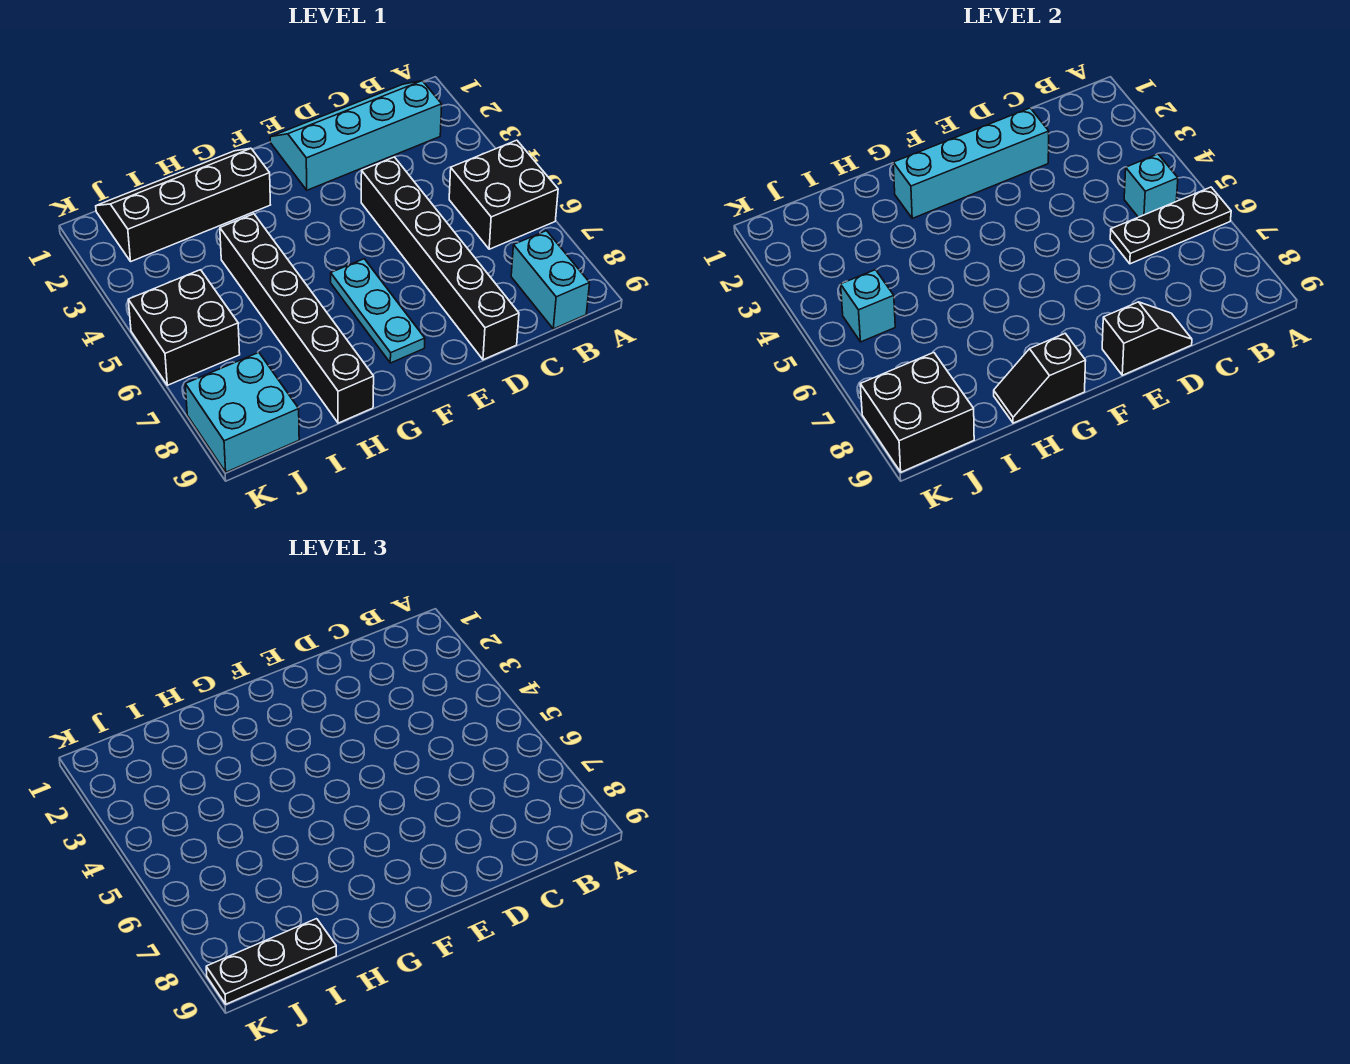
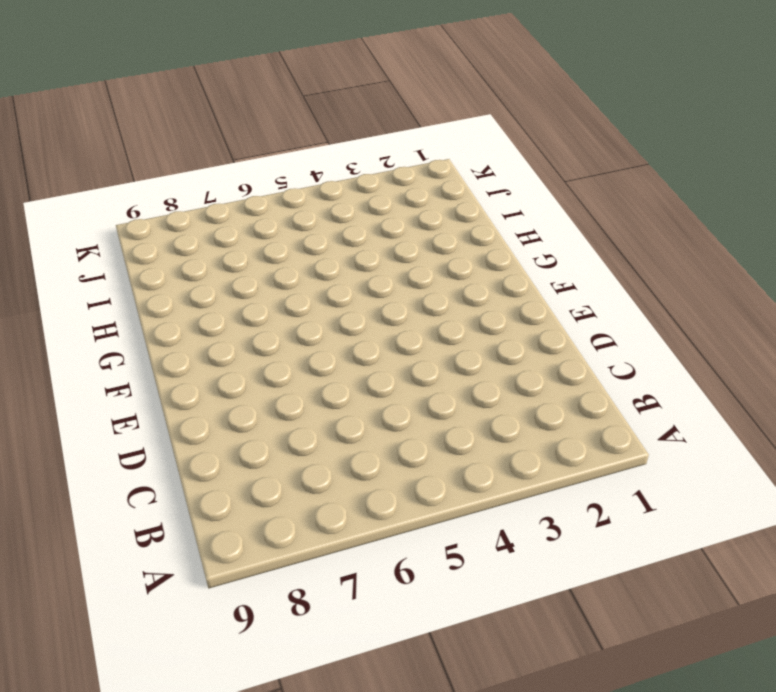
none -> black 2x2 brick [449,140,558,249]
none -> cyan 2x4 slope [270,81,442,190]
none -> cyan 1x2 brick [511,231,590,329]

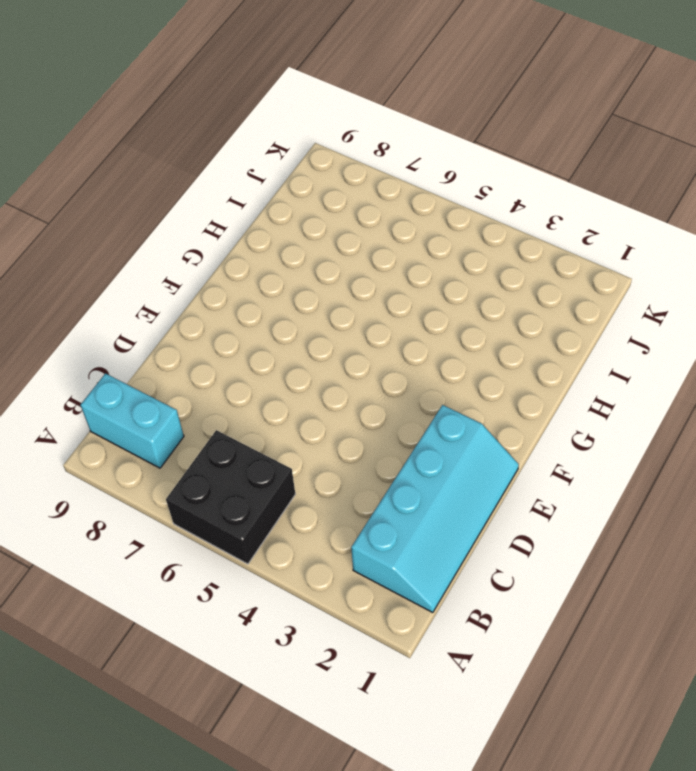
none -> black 1x6 brick [361,157,519,360]
none -> cyan 1x3 plate [331,259,425,363]
none -> black 2x4 slope [96,148,270,261]

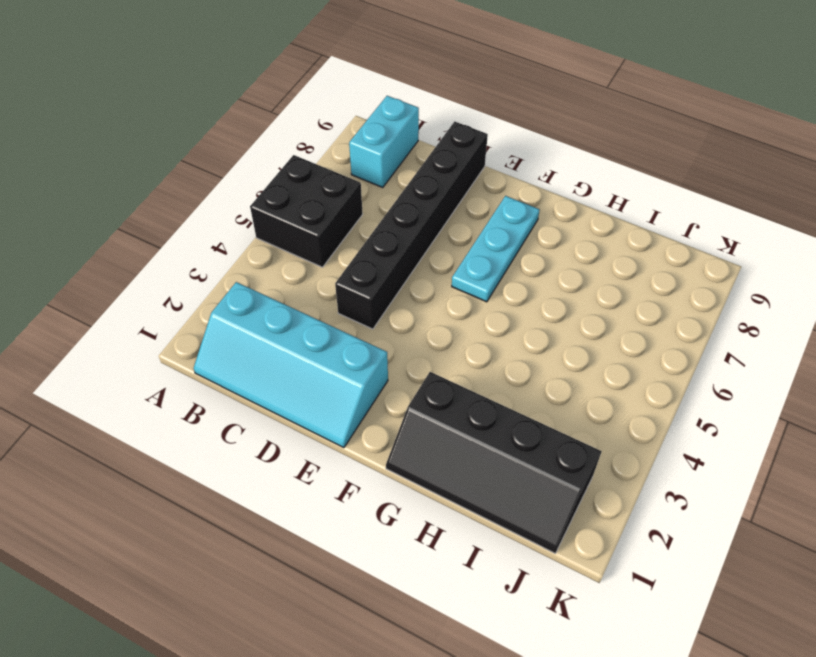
none -> black 1x6 brick [220,214,374,423]
none -> black 2x2 brick [128,270,240,385]
none -> cyan 2x2 brick [185,353,299,472]

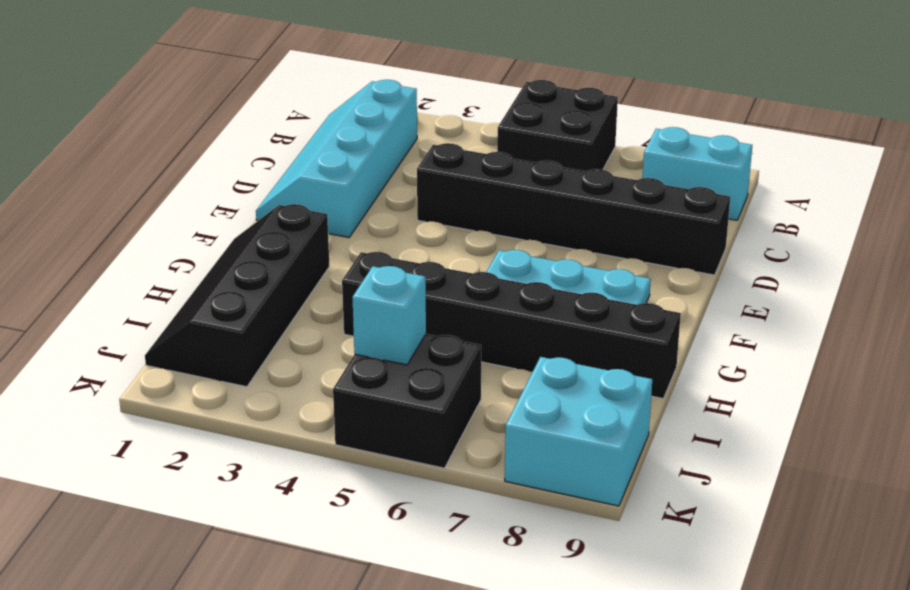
none -> black 1x3 plate [1110,187,1231,264]
none -> cyan 1x1 brick [1124,154,1178,217]
none -> cyan 1x4 brick [893,108,1049,218]

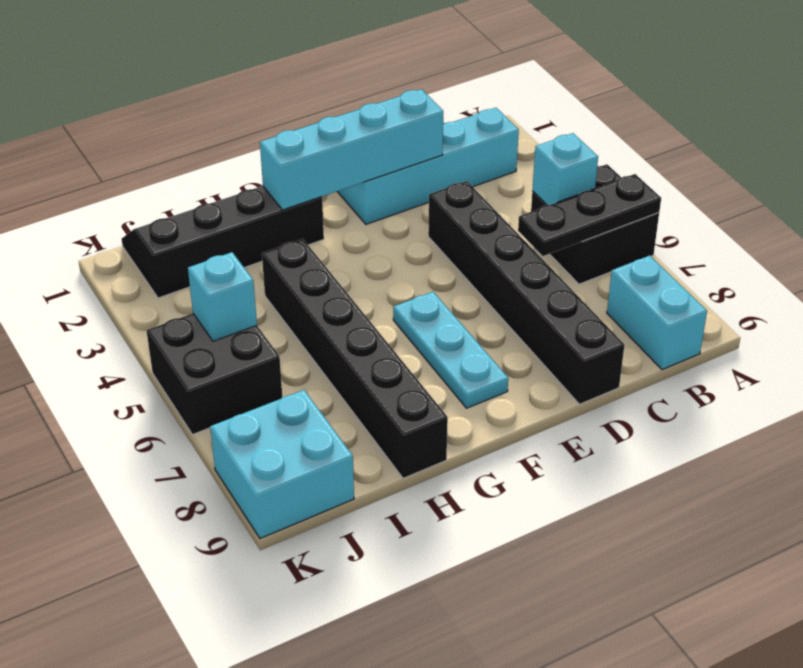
none -> black 1x2 slope [1102,302,1192,375]
none -> black 1x2 slope [994,334,1086,423]
none -> black 2x2 brick [860,353,974,472]

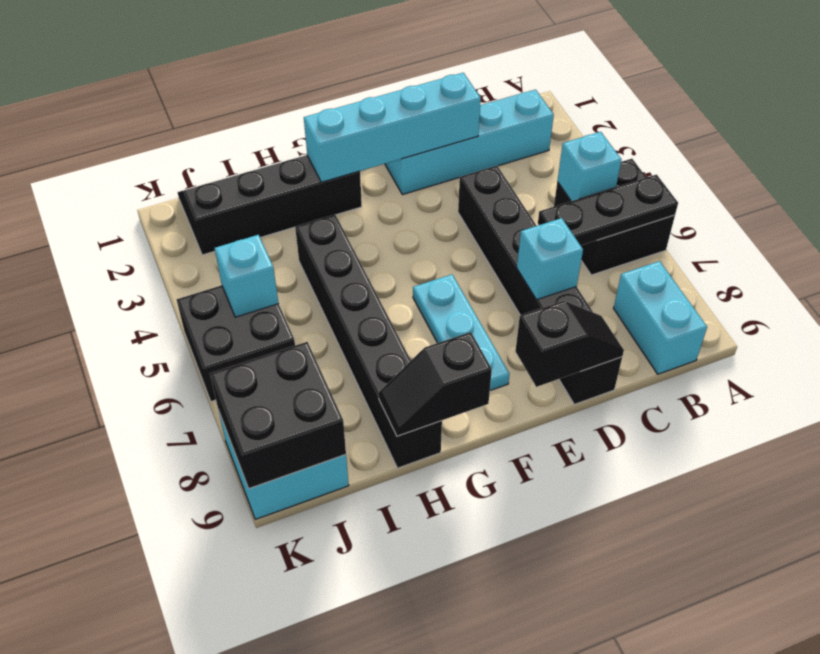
cyan 1x1 brick [517,218,583,300] -> none
none -> black 1x3 plate [206,919,336,1004]

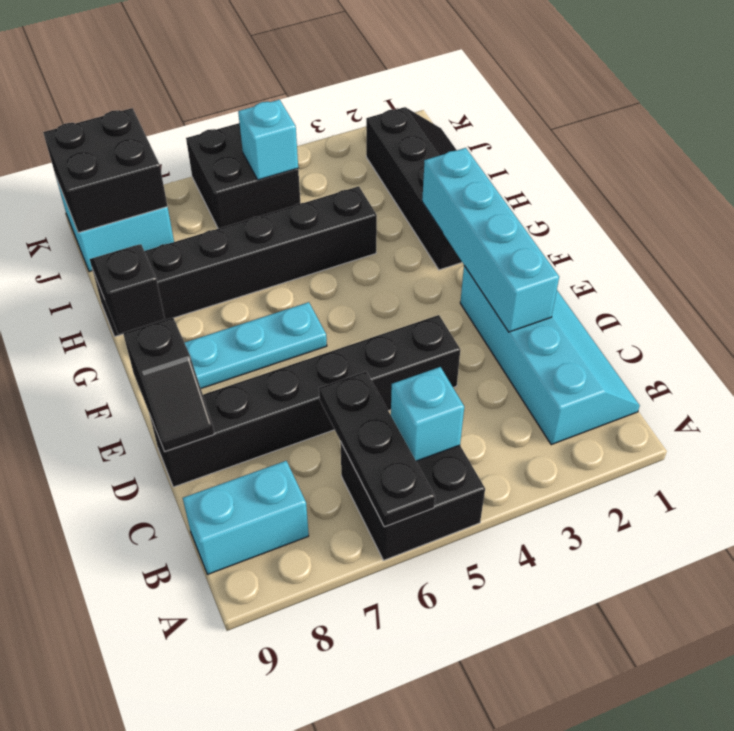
none -> black 1x3 plate [206,919,336,1004]

